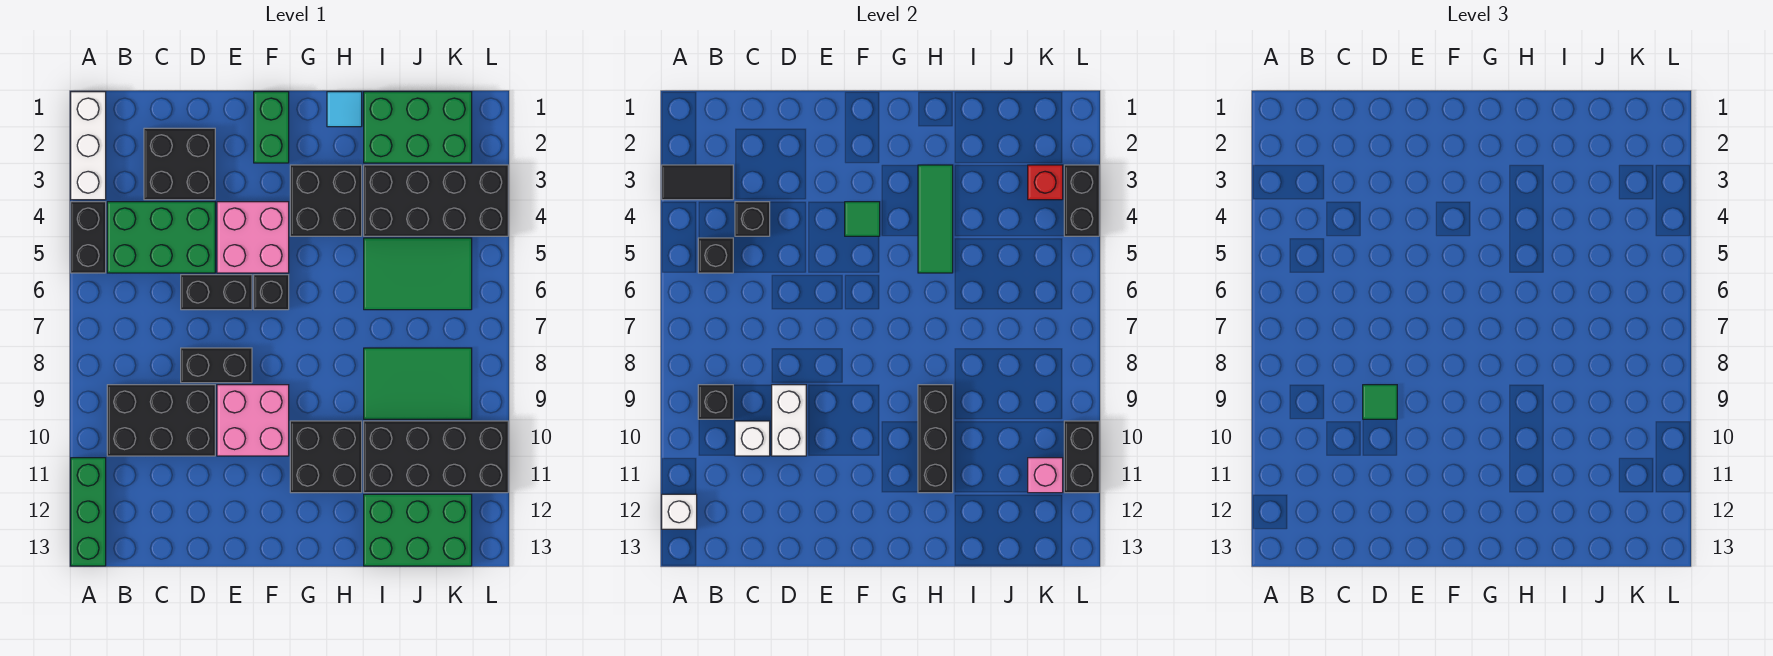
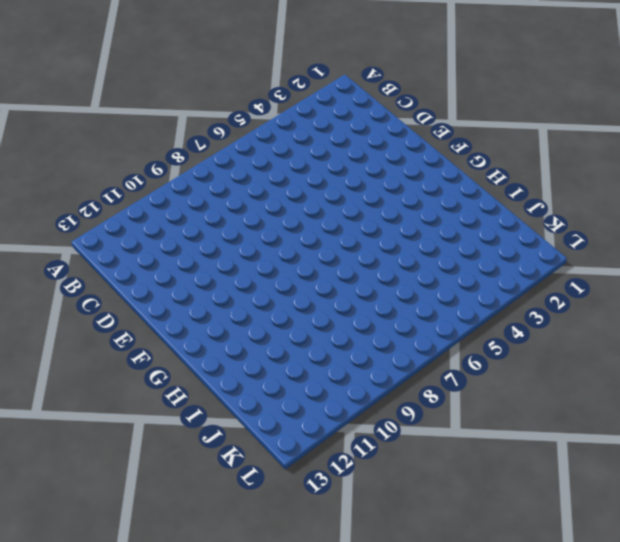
none -> white 1x3 brick [71,92,106,200]
none -> black 1x2 brick [71,202,106,273]
none -> green 1x3 brick [71,458,106,566]
none -> green 2x3 brick [107,202,215,273]

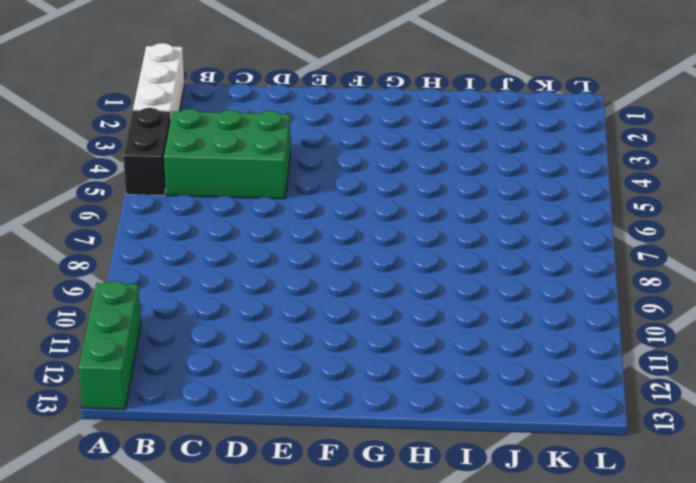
none -> black 2x3 brick [107,385,215,456]
none -> black 2x2 brick [144,128,215,200]
none -> black 1x2 brick [181,275,252,310]
none -> black 1x2 brick [181,348,252,383]

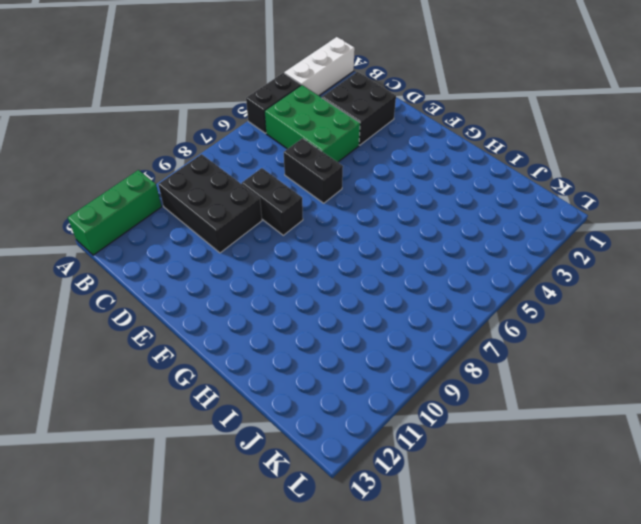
none -> pink 2x2 brick [217,202,289,273]
none -> pink 2x2 brick [217,385,289,456]
none -> green 1x2 brick [254,92,289,163]
none -> black 1x1 brick [254,275,289,310]

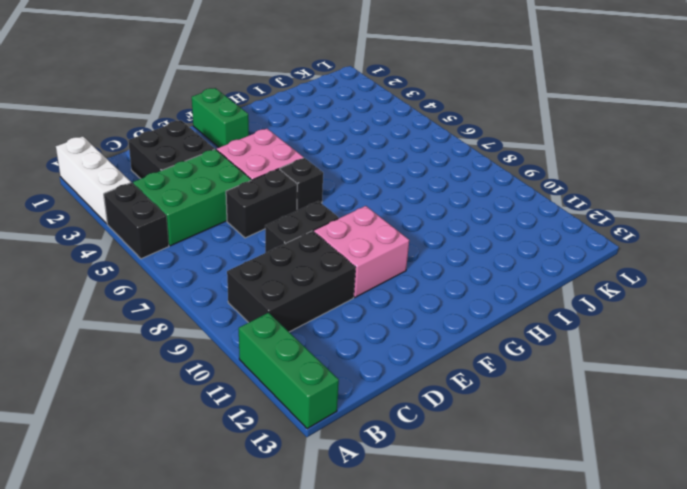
none -> black 2x2 brick [290,165,362,236]
none -> black 2x2 brick [290,421,362,493]
none -> cyan 1x1 tile [327,92,362,127]
none -> green 2x3 brick [364,92,472,163]

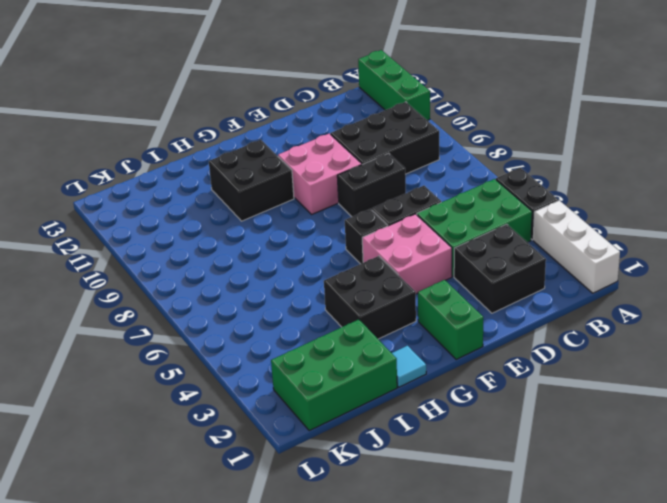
none -> black 2x4 brick [364,165,508,236]
none -> green 2x3 tile [364,238,472,310]
none -> green 2x3 tile [364,348,472,419]
none -> black 2x4 brick [364,421,508,493]

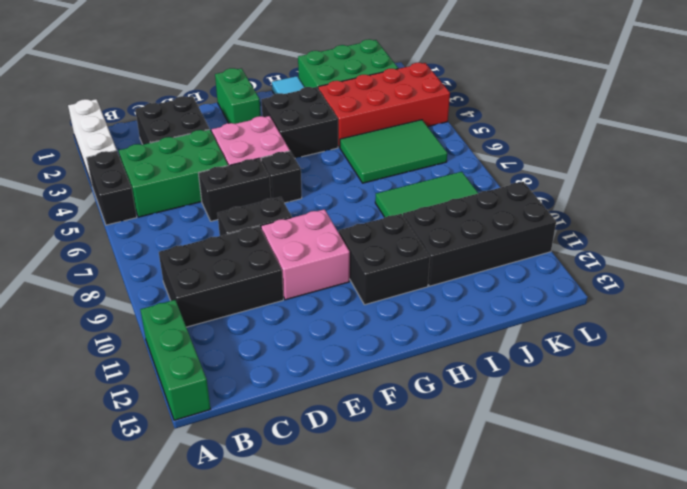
red 2x4 brick [318,63,450,148] -> black 2x4 brick [364,165,508,236]
none -> green 2x3 brick [364,494,472,566]
none -> black 1x2 tile [662,165,733,200]
none -> white 1x1 brick [662,494,697,529]
none -> black 1x1 brick [698,238,733,273]

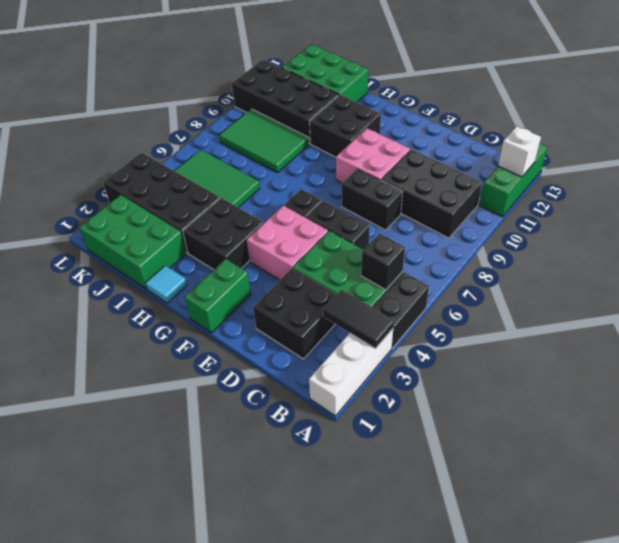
none -> black 1x1 brick [698,385,733,419]
none -> black 1x1 brick [735,202,770,236]
none -> white 1x1 brick [735,421,770,456]
none -> white 1x2 brick [772,385,806,456]

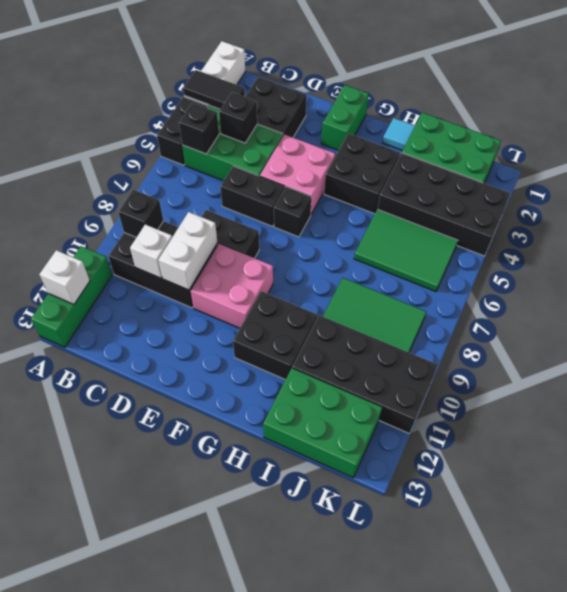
none -> green 1x1 tile [845,202,880,236]
none -> green 1x3 tile [918,165,953,273]
none -> black 1x3 brick [918,385,953,493]
none -> red 1x1 brick [1028,165,1063,200]

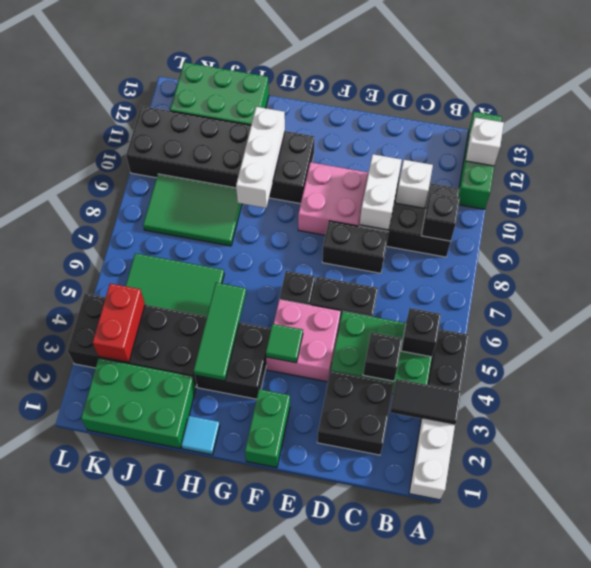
white 1x3 brick [236,107,285,208] -> black 1x3 brick [918,385,953,493]
red 1x2 brick [93,284,145,362] -> red 1x1 brick [1028,165,1063,200]
none -> pink 1x1 brick [1028,458,1063,493]
none -> black 1x2 brick [1064,165,1099,236]
none -> black 1x2 brick [1064,421,1099,493]
none -> green 1x1 tile [1363,385,1397,419]

